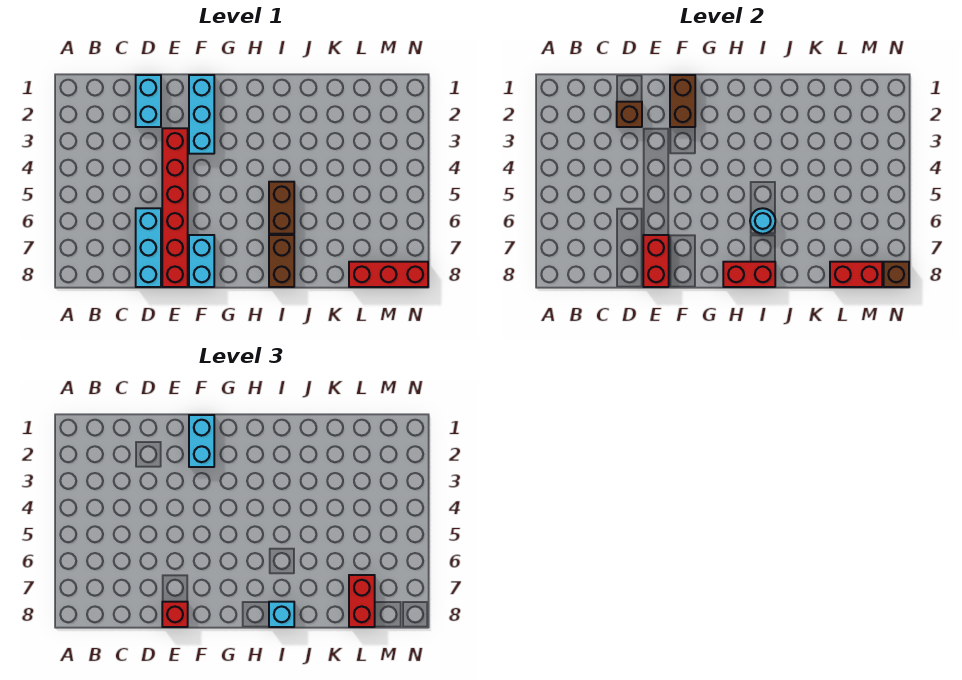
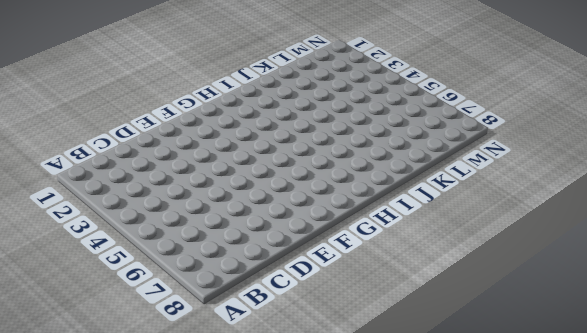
none -> cyan 1x2 brick [136,75,161,127]
none -> cyan 1x3 brick [136,208,161,287]
none -> red 1x6 brick [162,128,188,287]

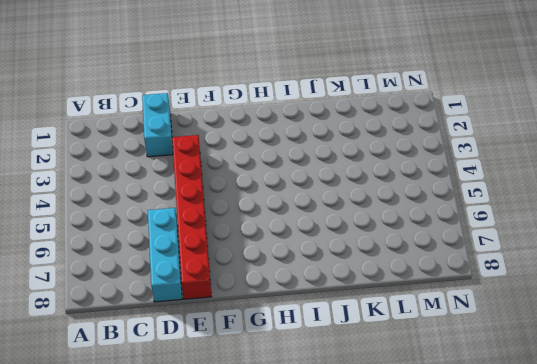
none -> cyan 1x3 brick [189,75,214,154]
none -> cyan 1x2 brick [189,235,214,287]
none -> brown 1x2 brick [269,182,294,234]

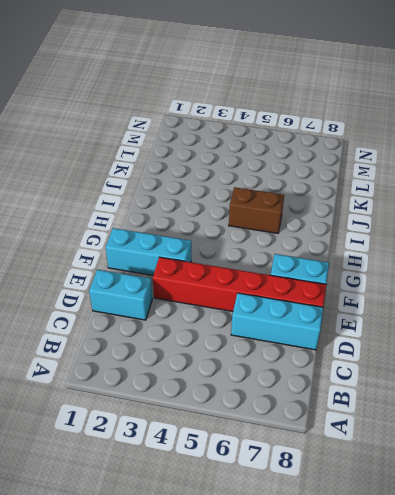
none -> brown 1x2 brick [269,235,294,287]
none -> red 1x3 brick [349,262,428,287]
none -> brown 1x1 brick [617,102,642,127]

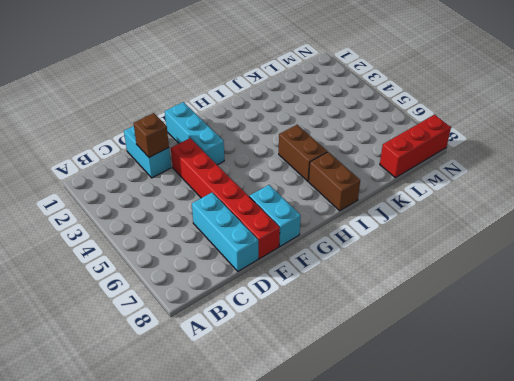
none -> red 1x2 brick [643,235,669,287]
none -> brown 1x2 brick [670,75,695,127]
none -> red 1x2 brick [723,262,775,287]

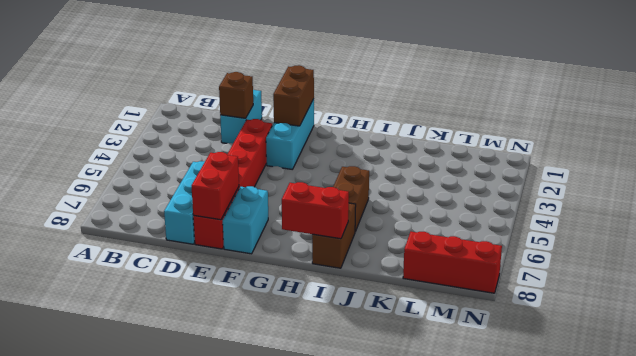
none -> cyan 1x1 round brick [750,208,775,234]
none -> red 1x2 brick [830,262,882,287]
none -> brown 1x1 brick [884,262,909,287]

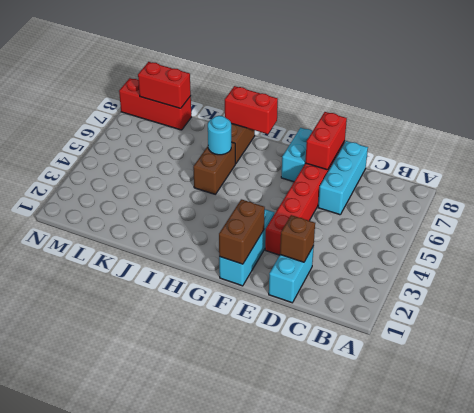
none -> brown 1x1 brick [884,262,909,287]
none -> red 1x1 brick [162,602,188,627]
none -> cyan 1x2 brick [189,415,214,467]

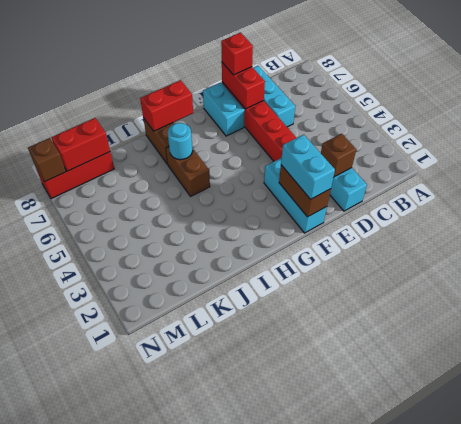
none -> cyan 1x1 brick [269,602,294,627]
none -> red 1x2 brick [349,575,375,627]

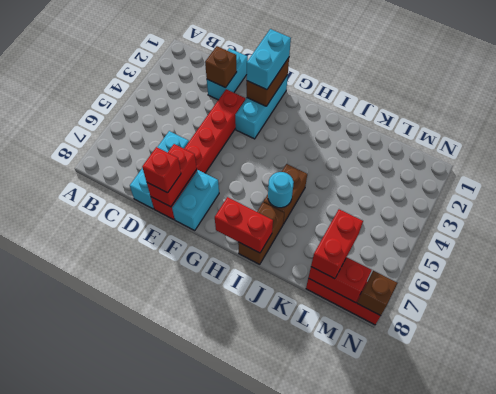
none -> cyan 1x1 brick [269,602,294,627]

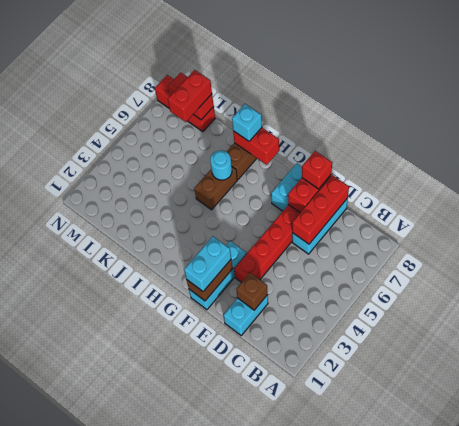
red 1x3 brick [292,175,349,244] -> none
none -> brown 1x1 brick [884,262,909,287]

